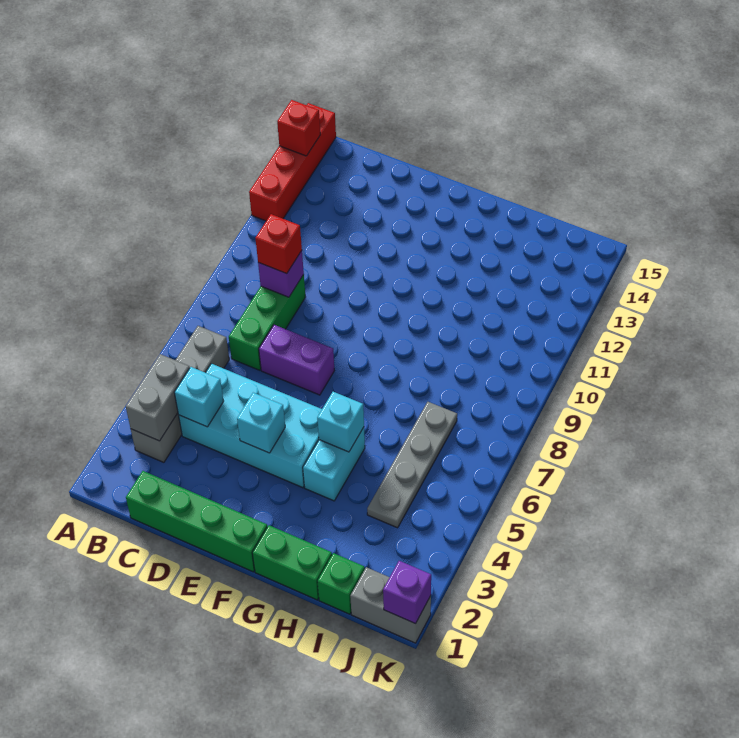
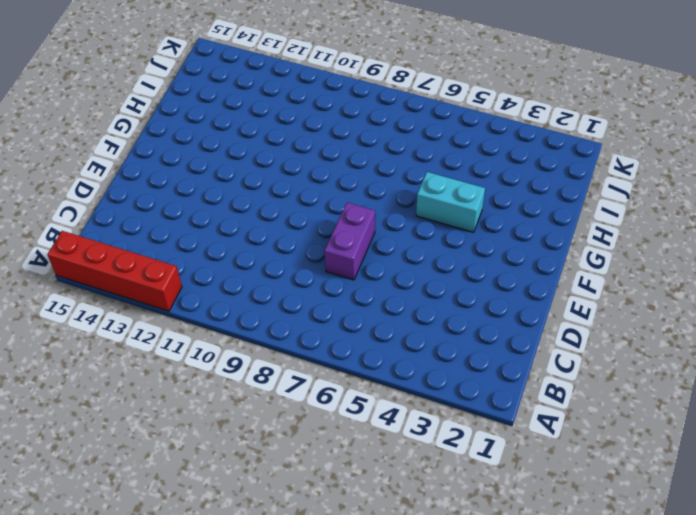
none -> grey 1x4 brick [131,326,229,462]
none -> green 1x4 brick [126,471,267,572]
none -> cyan 2x4 brick [179,364,322,488]

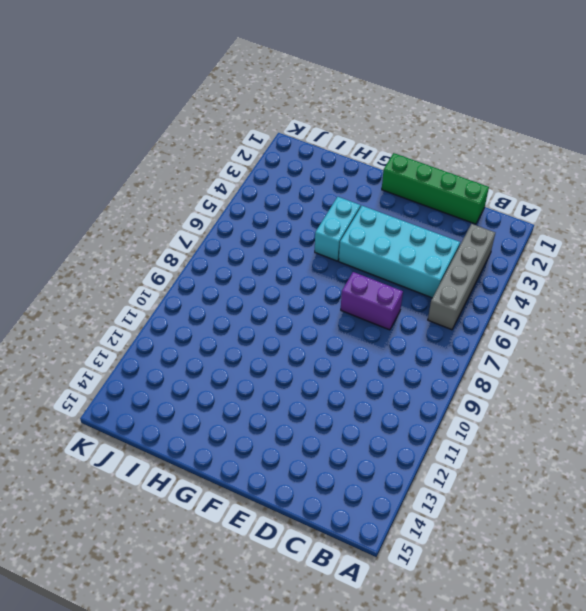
none -> red 1x4 brick [249,103,336,221]
none -> green 1x3 brick [229,275,305,370]
none -> green 1x2 brick [252,525,332,600]

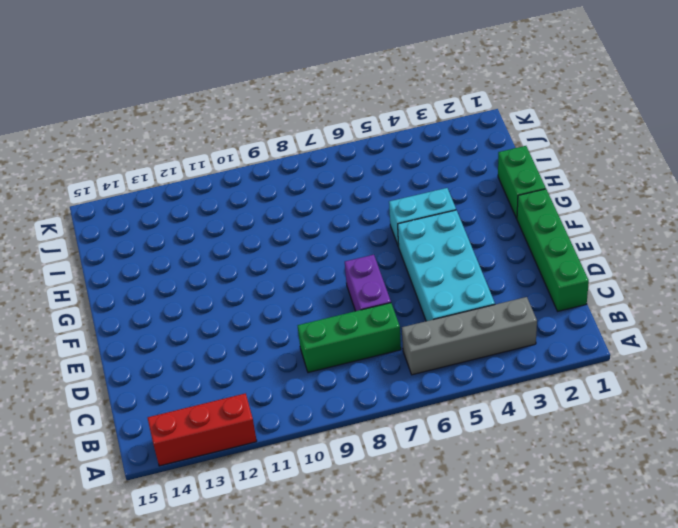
red 1x3 brick [148,393,257,466] -> red 1x4 brick [249,103,336,221]
none -> green 1x1 brick [317,553,365,614]
none -> grey 1x4 plate [367,402,457,528]
none -> grey 1x2 brick [350,567,431,643]

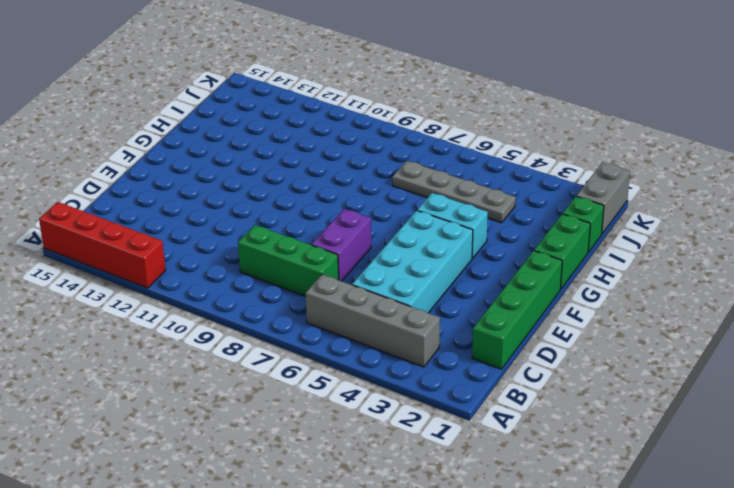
none -> red 1x1 brick [277,100,320,156]
none -> grey 1x2 brick [126,354,190,441]
none -> cyan 1x1 brick [174,367,224,427]

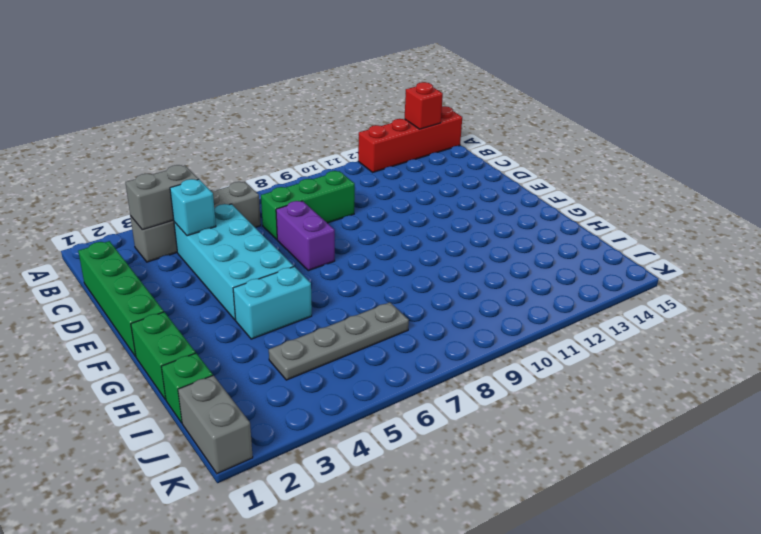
none -> purple 1x1 brick [258,251,304,297]
none -> cyan 1x1 brick [237,393,285,453]
none -> cyan 1x1 brick [317,392,364,452]

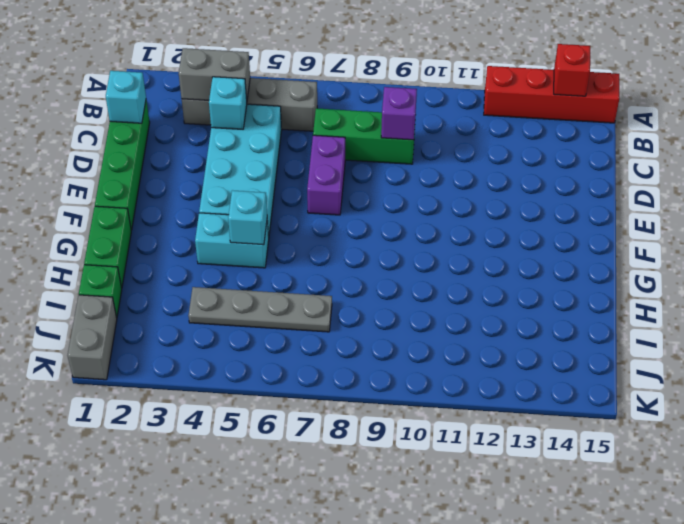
cyan 1x1 brick [106,71,146,123] -> cyan 1x1 brick moved to [237,393,285,453]
none -> purple 1x1 brick [383,561,431,624]
none -> red 1x1 brick [255,214,302,273]

